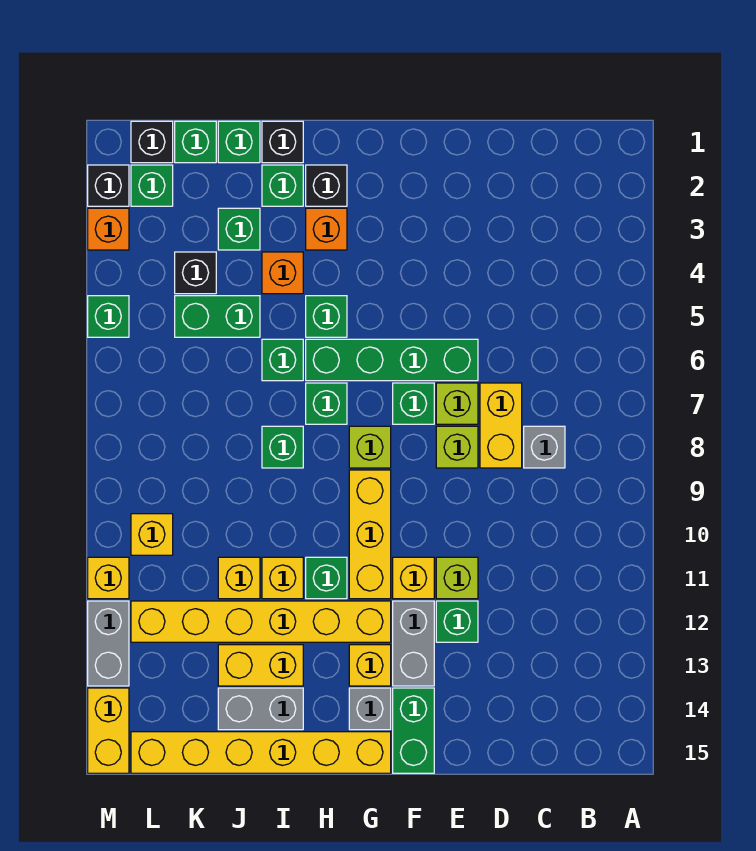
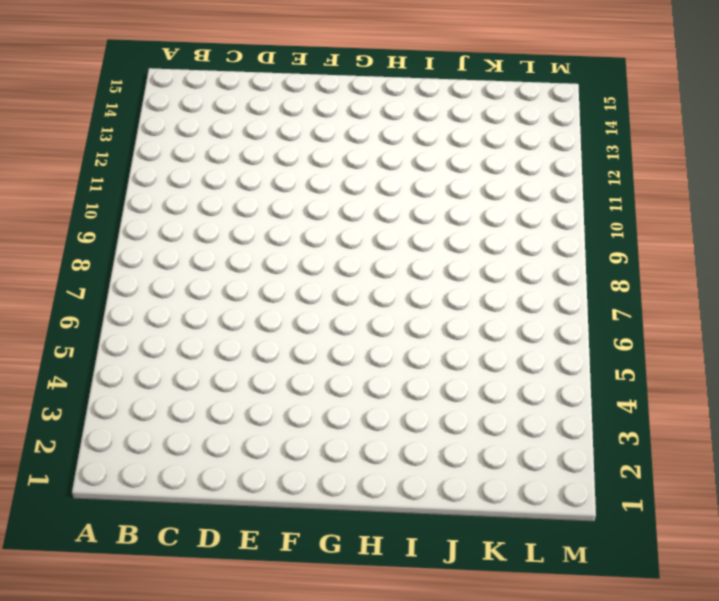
none -> grey 1x1 brick [524,426,565,468]
none -> yellow 1x2 brick [480,383,522,468]
none -> green 1x4 brick [306,339,478,381]
none -> lime 1x1 brick [436,383,478,424]

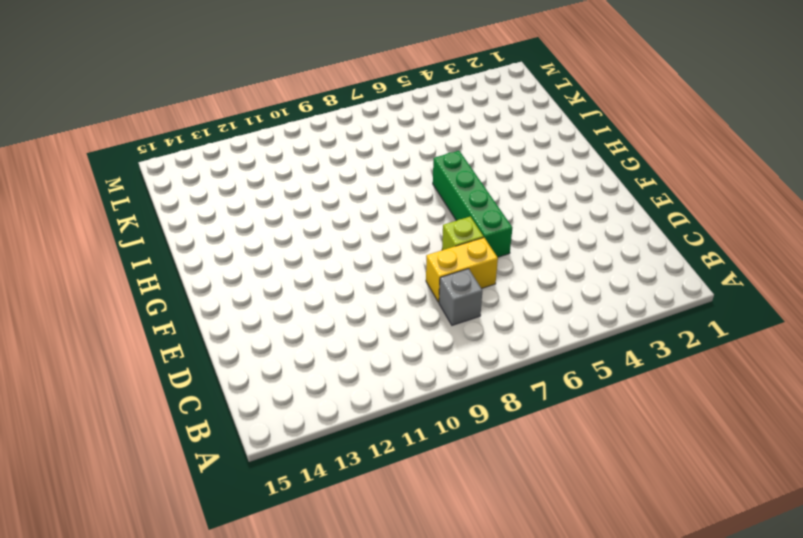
none -> lime 1x1 brick [436,426,478,468]
none -> lime 1x1 brick [436,557,478,599]
none -> green 1x1 brick [436,601,478,642]
none -> green 1x1 brick [393,383,434,424]

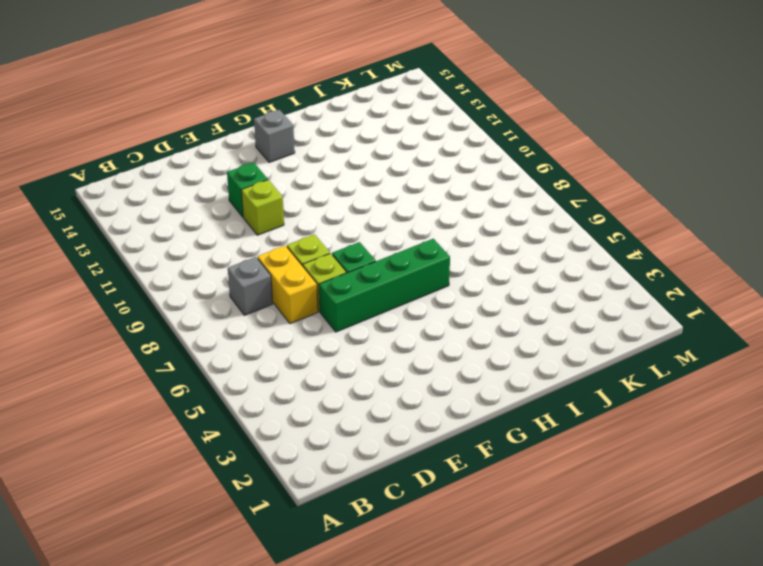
none -> yellow 1x1 brick [393,557,434,599]
none -> grey 1x2 brick [393,601,434,686]
none -> green 1x2 brick [393,688,434,773]
none -> lime 1x1 brick [349,426,391,468]

